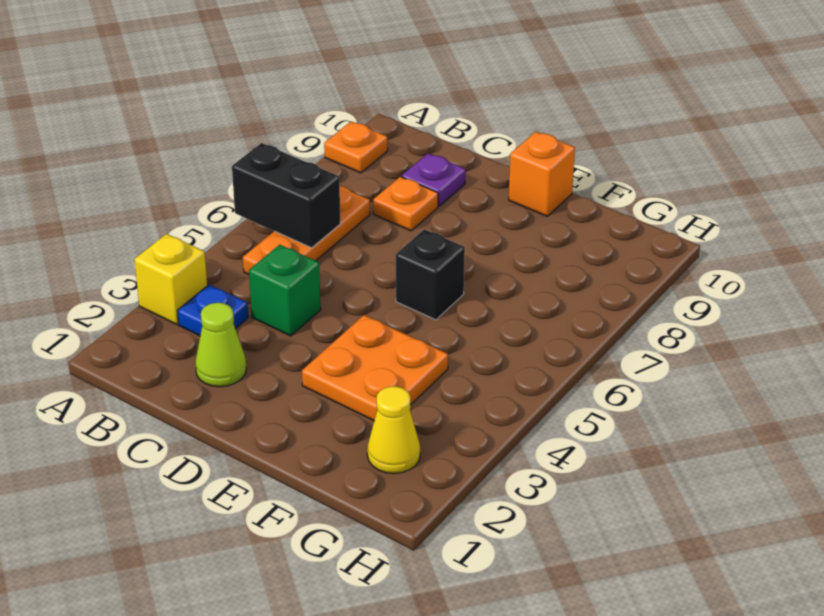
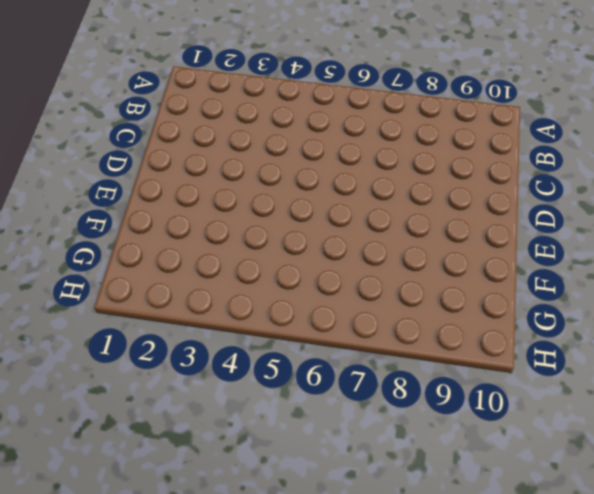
none -> yellow 1x1 brick [134,234,207,324]
none -> orange 1x1 plate [324,121,388,173]
none -> blue 1x1 plate [178,285,248,336]

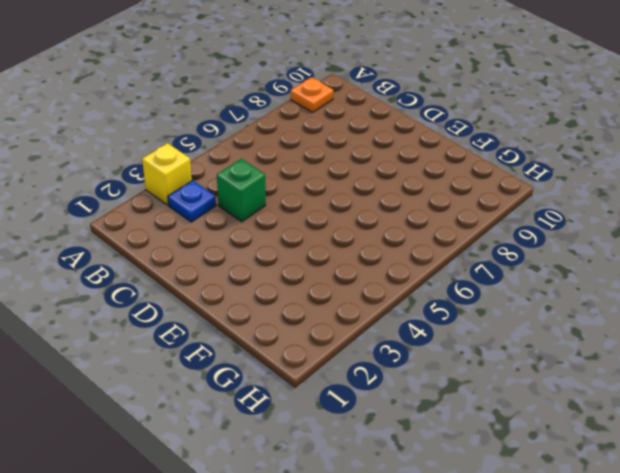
none -> orange 1x3 plate [243,186,370,274]
none -> lime 1x1 cone [195,303,247,387]
none -> orange 1x1 plate [373,177,438,231]

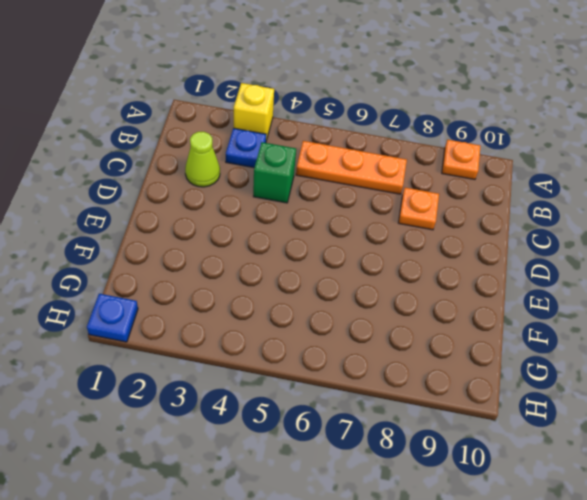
blue 1x1 plate [87,294,138,342] -> none
none -> purple 1x1 plate [402,153,466,206]
none -> orange 2x2 plate [302,315,448,421]
none -> black 1x1 brick [396,229,465,320]

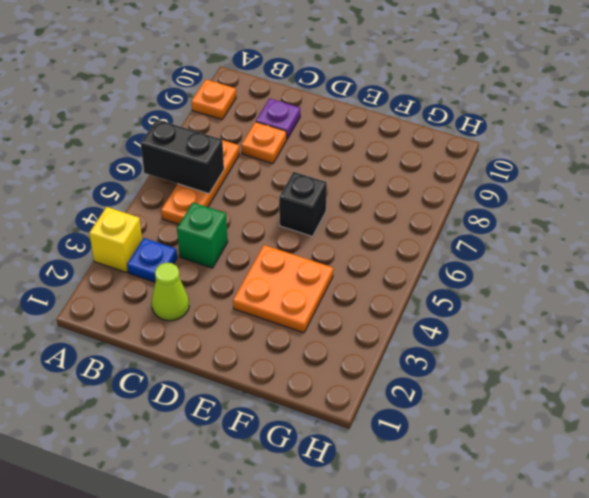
none -> orange 1x1 brick [509,132,575,216]
none -> yellow 1x1 cone [367,386,420,474]

